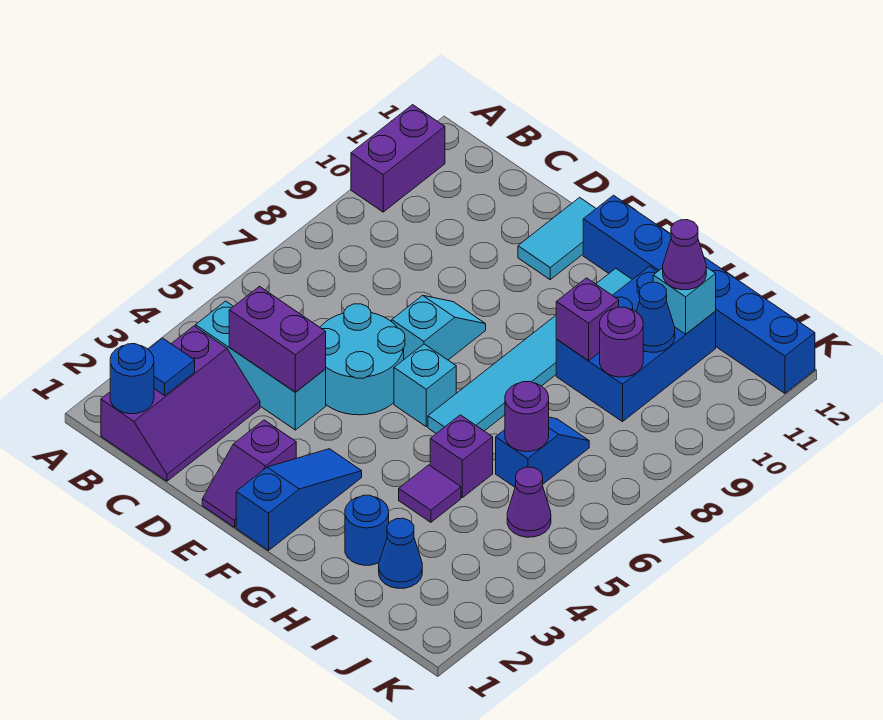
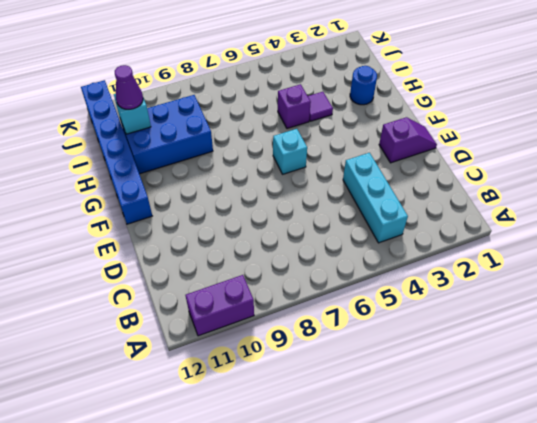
none -> purple 2x3 slope [101,326,260,481]
none -> cyan 2x2 round brick [320,304,405,415]
none -> cyan 1x2 slope [392,295,486,360]

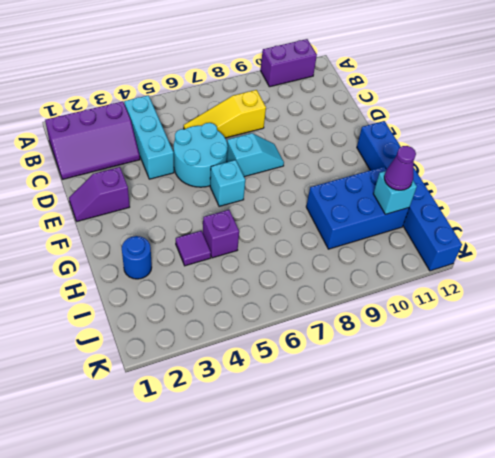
yellow 1x3 slope [184,90,266,138] -> none
none -> cyan 1x2 tile [518,197,596,280]
none -> blue 1x3 slope [236,449,362,551]
none -> cyan 1x6 tile [428,268,632,433]

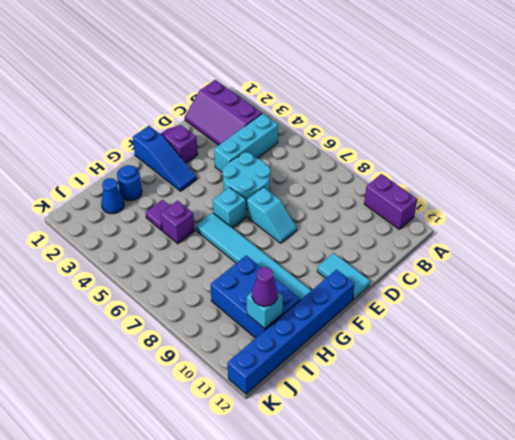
none -> blue 1x2 slope [496,417,589,487]
none -> purple 1x1 cone [507,467,551,537]
none -> blue 1x1 round brick [110,344,154,414]

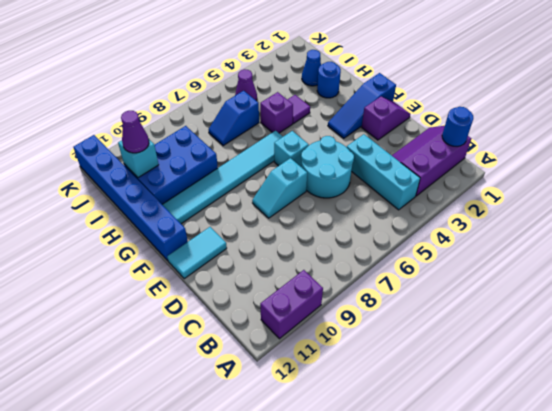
none -> blue 1x1 tile [148,338,195,395]
none -> purple 1x2 brick [229,287,326,392]
none -> purple 1x1 brick [556,278,619,361]

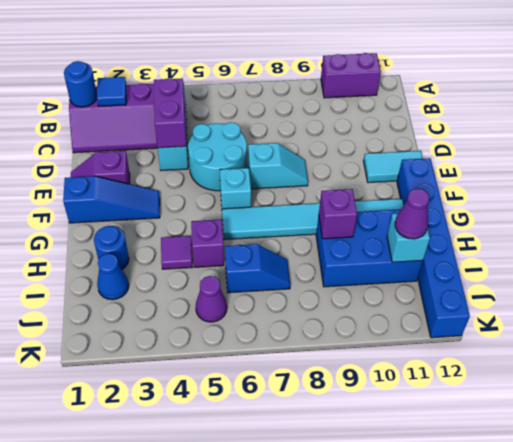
none -> purple 1x1 round brick [505,381,549,452]
none -> purple 1x1 round brick [600,307,643,377]
none -> blue 1x1 cone [636,282,675,352]

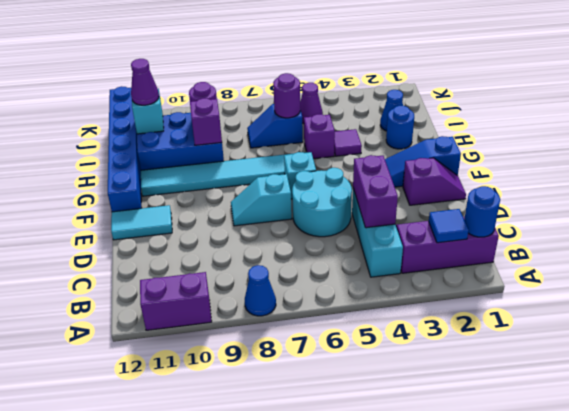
blue 1x1 cone [245,265,276,316] -> blue 1x1 cone moved to [636,282,675,352]

